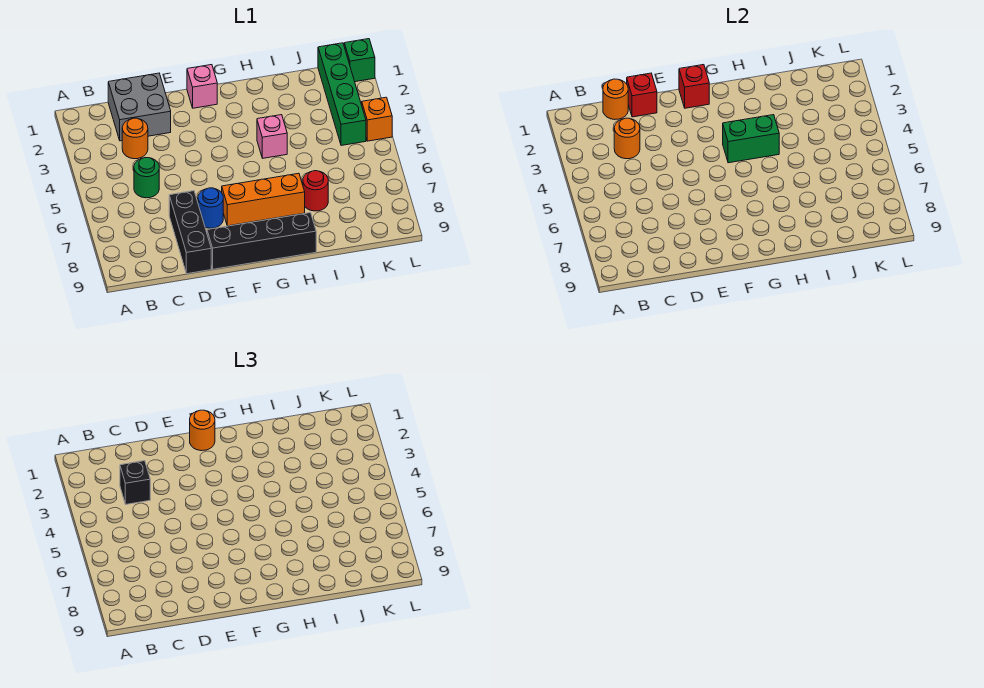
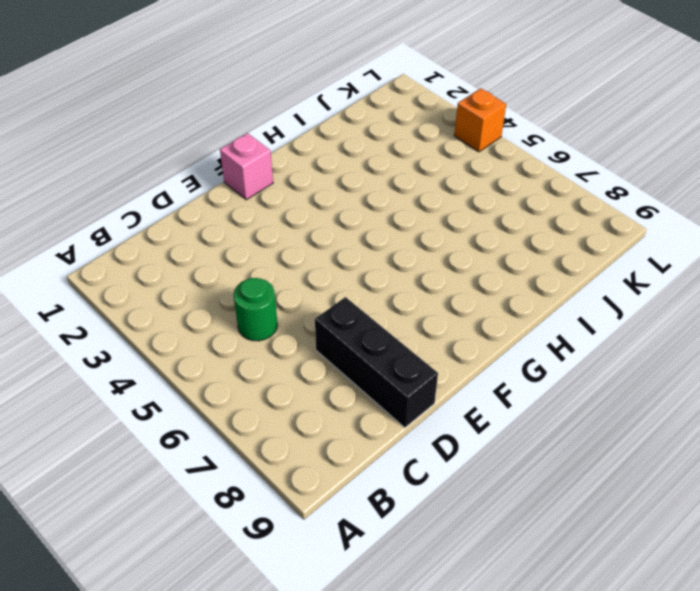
none -> grey 2x2 brick [108,73,171,141]
none -> orange 1x1 round brick [122,118,148,159]
none -> blue 1x1 round brick [198,188,223,228]

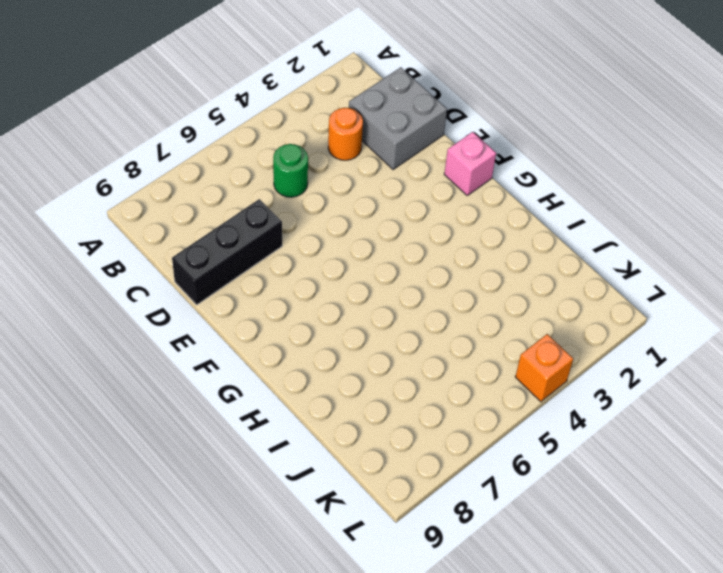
none -> blue 1x1 round brick [198,188,223,228]
none -> black 1x4 brick [207,213,316,269]
none -> orange 1x3 brick [222,173,305,226]

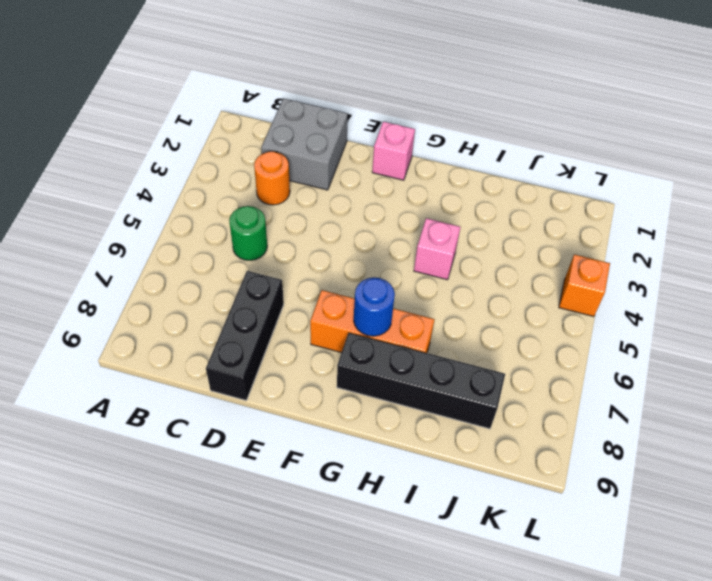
blue 1x1 round brick [354,277,395,336] -> blue 1x1 round brick moved to [198,188,223,228]
black 1x4 brick [337,333,505,429] -> black 1x4 brick moved to [207,213,316,269]
none -> red 1x1 round brick [303,171,328,211]
none -> green 1x4 brick [318,43,366,146]
none -> green 1x1 brick [344,39,375,82]

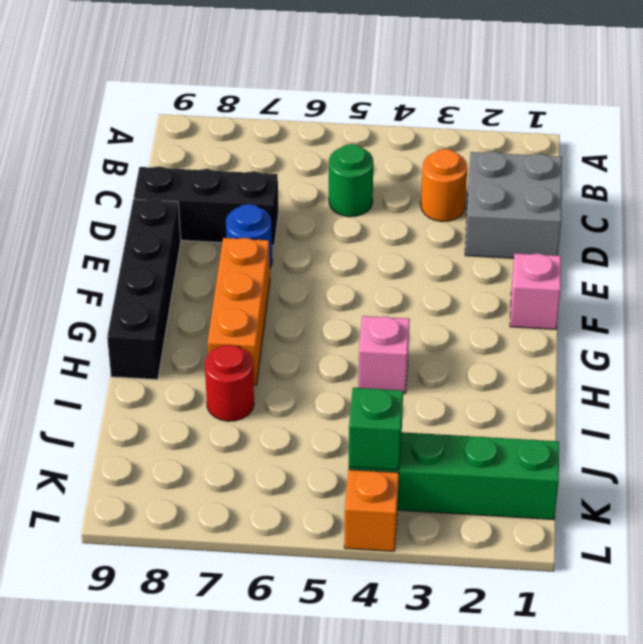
green 1x1 brick [349,388,403,470] -> green 1x1 brick moved to [344,39,375,82]
none -> orange 1x1 round brick [603,79,628,120]
none -> orange 1x1 round brick [614,118,640,159]
none -> red 1x1 brick [627,73,657,117]

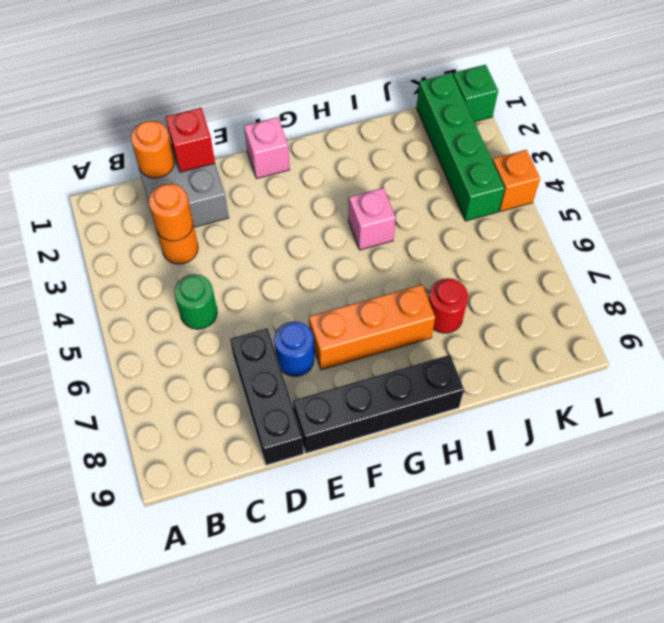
none -> red 1x1 brick [679,65,709,108]
none -> green 1x2 brick [723,115,779,163]
none -> black 1x1 brick [120,461,150,504]

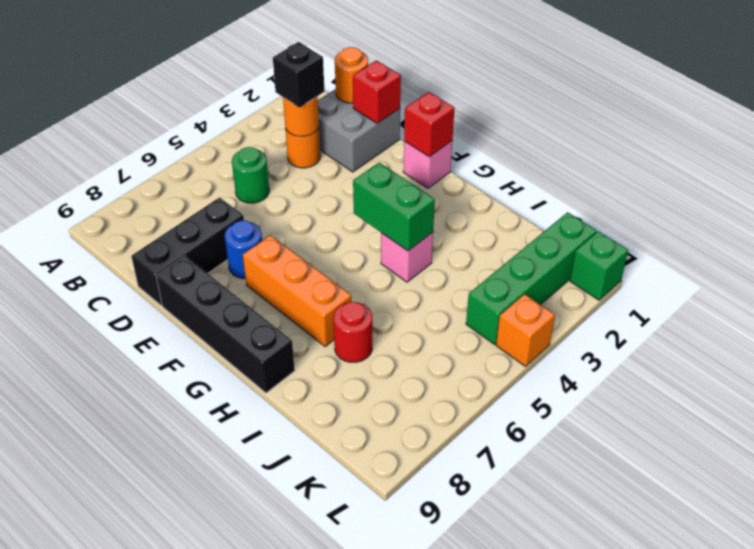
none -> orange 1x1 round brick [190,410,215,451]

